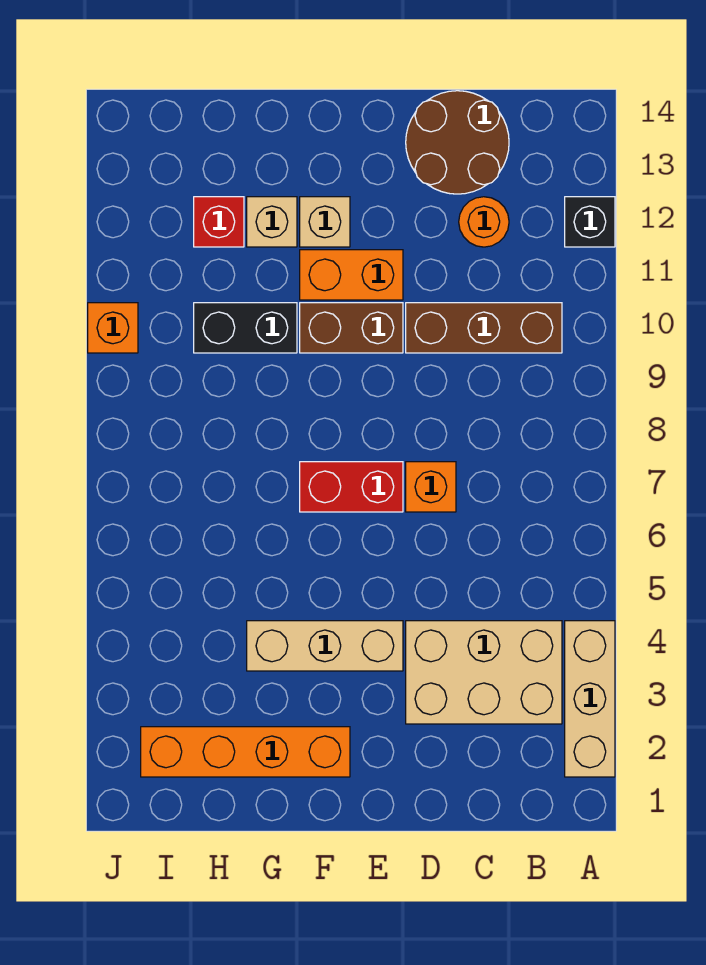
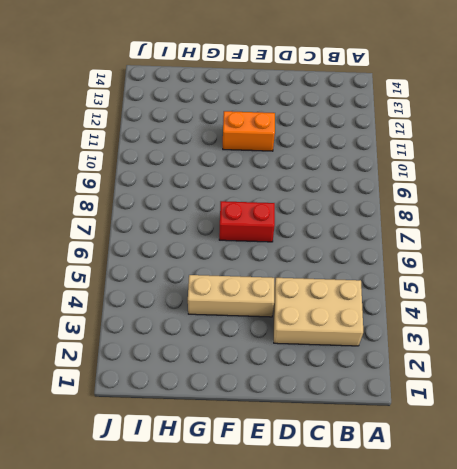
none -> tan 1x3 brick [565,621,615,777]
none -> black 1x1 brick [565,197,615,247]
none -> brown 1x3 brick [406,303,562,353]

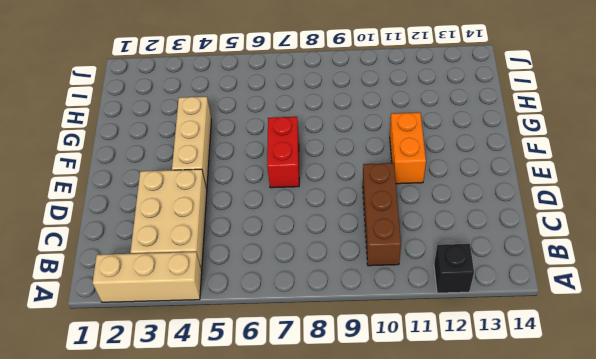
none -> orange 1x1 round brick [459,197,509,247]
none -> brown 2x2 round brick [406,91,509,194]
none -> orange 1x1 brick [406,462,456,512]

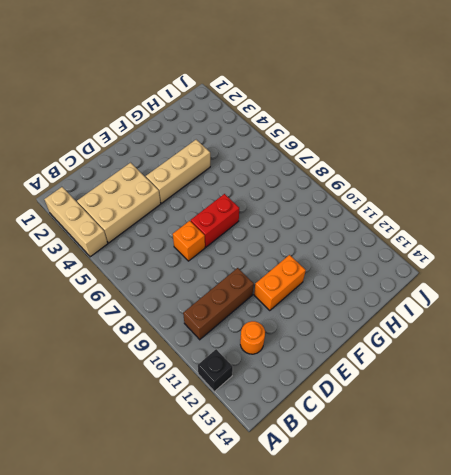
none -> brown 2x2 round brick [406,91,509,194]
none -> brown 1x2 brick [300,303,403,353]
none -> orange 1x4 brick [141,727,350,777]

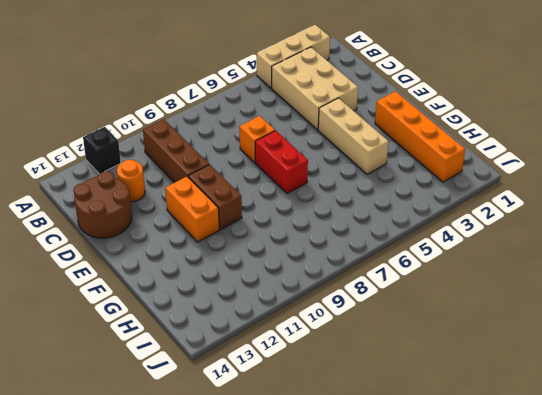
none -> tan 1x1 brick [300,197,350,247]
none -> black 1x2 brick [194,303,297,353]
none -> tan 1x1 brick [247,197,297,247]

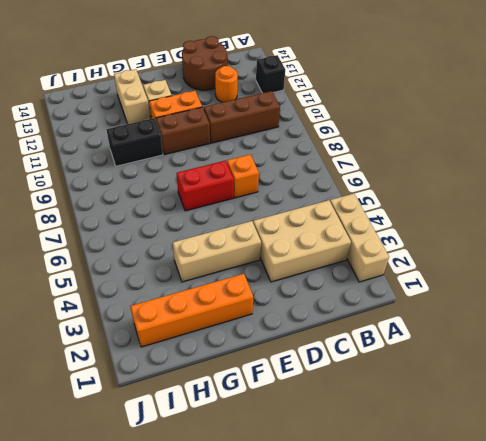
tan 1x2 brick [114,69,150,124] -> tan 1x1 brick [247,197,297,247]
none -> red 1x1 brick [194,197,244,247]
none -> orange 1x1 brick [88,303,138,353]

